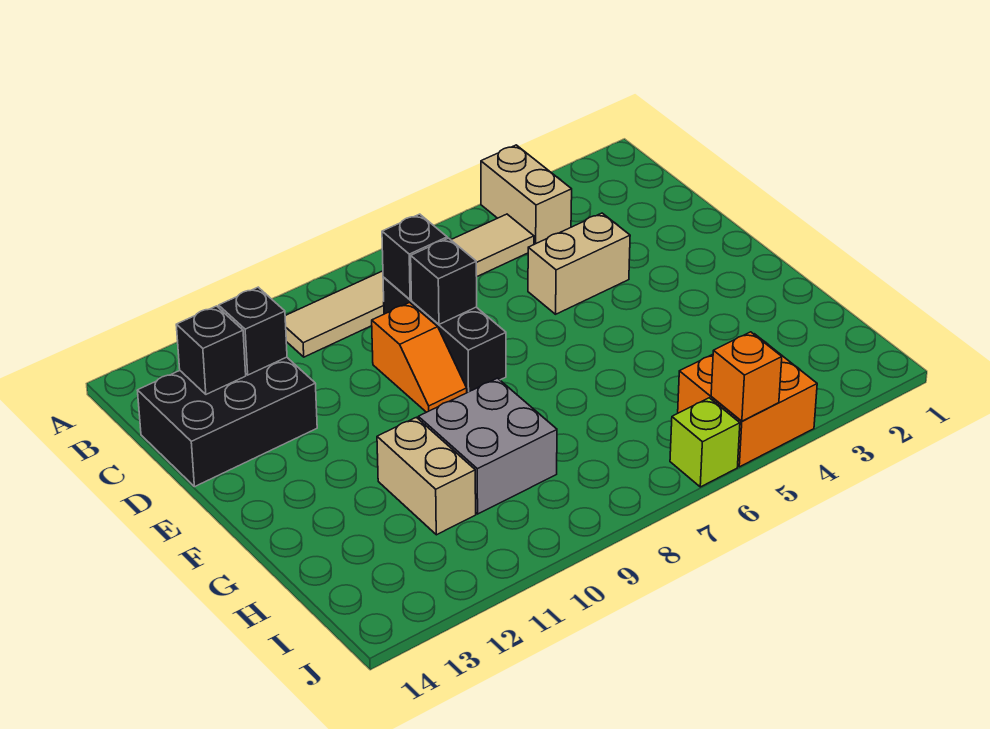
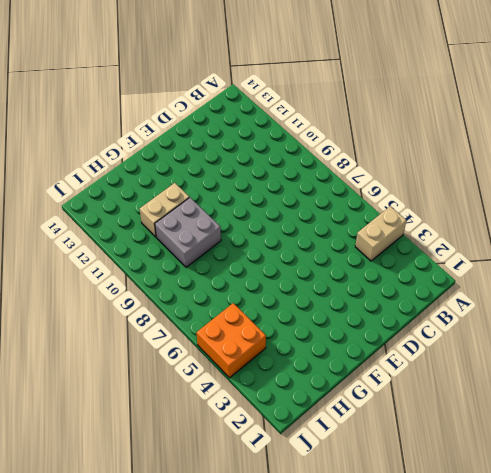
none -> tan 1x6 tile [285,214,534,357]
none -> black 1x3 brick [383,277,506,393]
none -> black 2x3 brick [137,357,317,487]

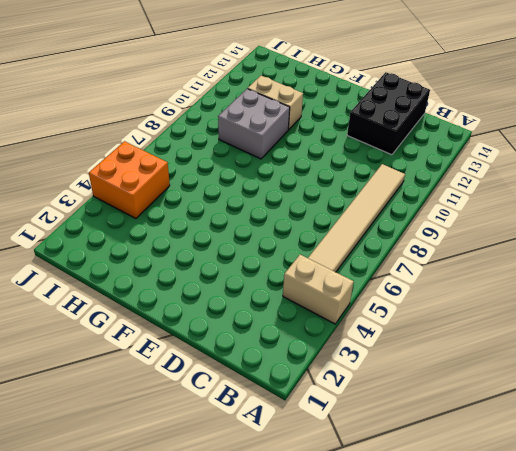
none -> black 1x3 brick [383,277,506,393]
none -> tan 1x2 brick [528,213,630,314]
none -> orange 1x2 slope [372,303,467,412]

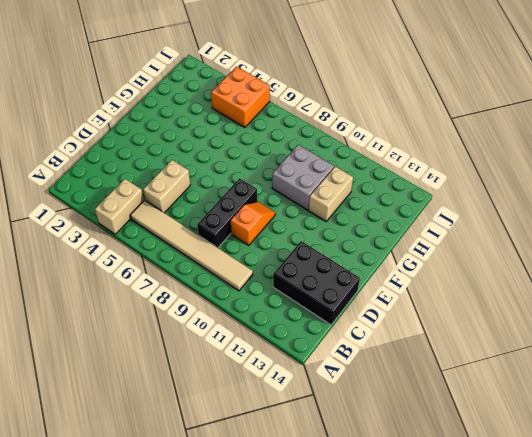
tan 1x2 brick [143,160,190,213] -> tan 1x2 brick turned to [528,213,630,314]
none -> lime 1x1 brick [670,398,740,487]
none -> black 1x1 brick [382,214,447,300]
none -> black 1x1 brick [219,287,287,375]

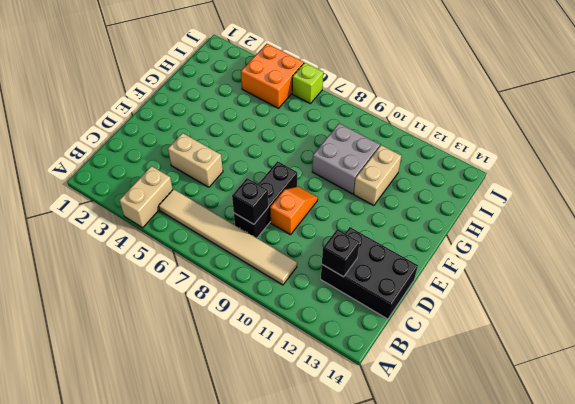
none -> black 1x1 brick [176,306,246,394]
none -> black 1x1 brick [411,238,477,324]
none -> orange 1x1 brick [711,332,782,421]

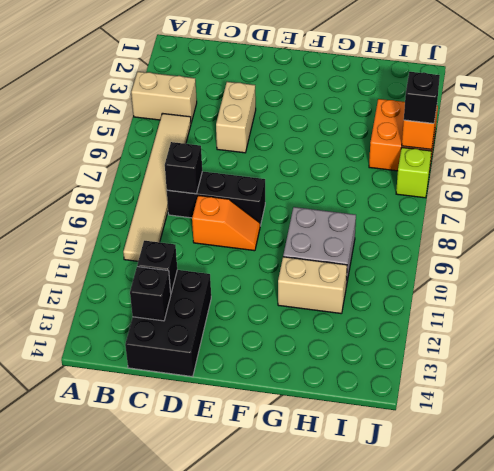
black 1x1 brick [404,72,440,123] -> black 1x1 brick moved to [411,238,477,324]

